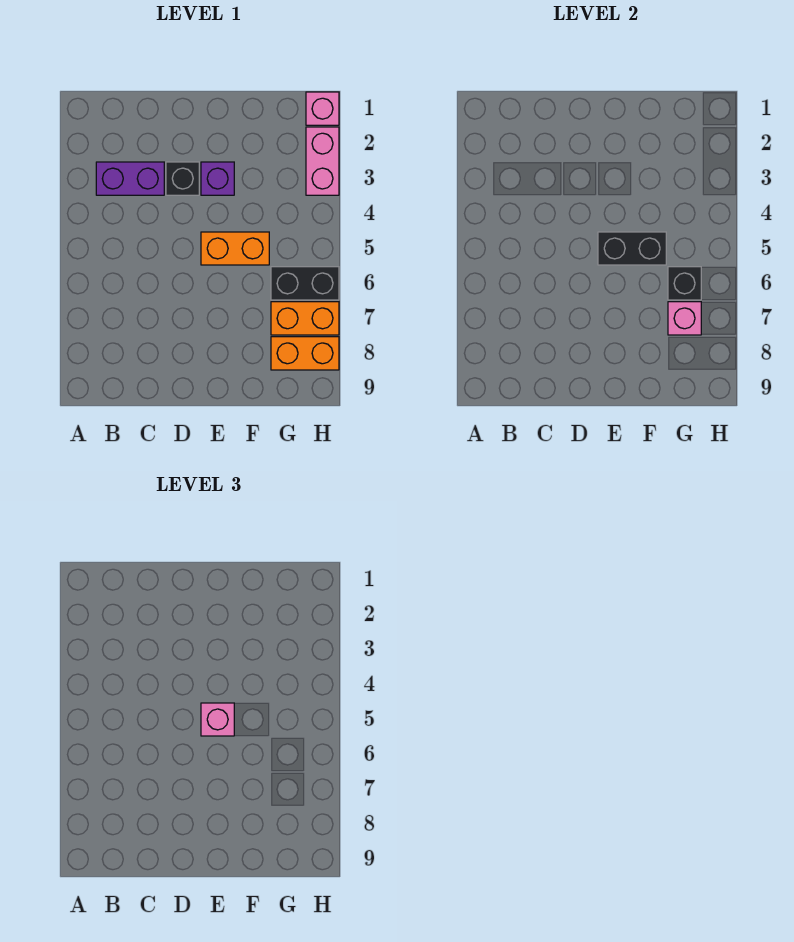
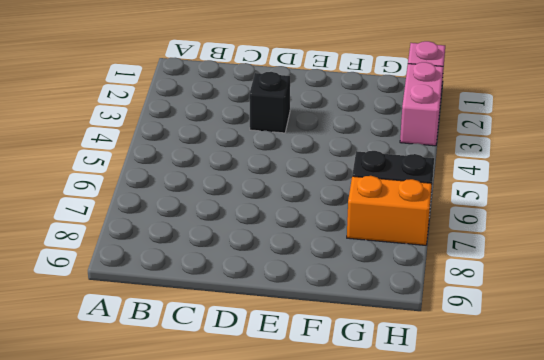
none -> purple 1x2 brick [96,162,164,195]
none -> purple 1x1 brick [201,162,234,195]
none -> orange 1x2 brick [201,232,269,265]

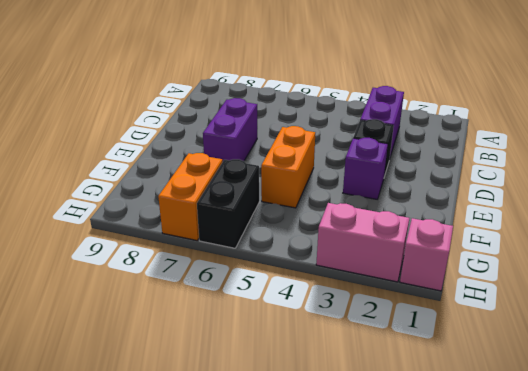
purple 1x2 brick [203,98,257,161] -> none
none -> orange 1x2 brick [271,337,339,370]
none -> black 1x2 brick [598,232,666,265]
none -> black 1x1 brick [668,267,701,300]

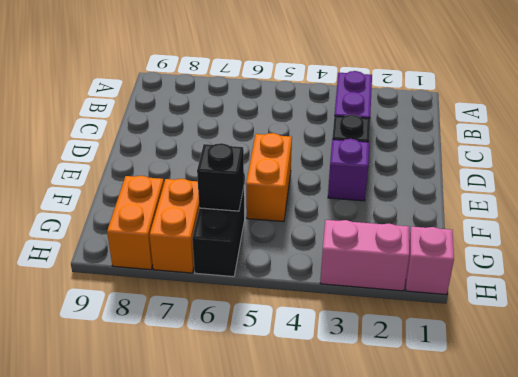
none -> black 1x2 brick [598,232,666,265]
none -> pink 1x1 brick [668,302,701,335]
none -> pink 1x1 brick [201,703,234,736]

